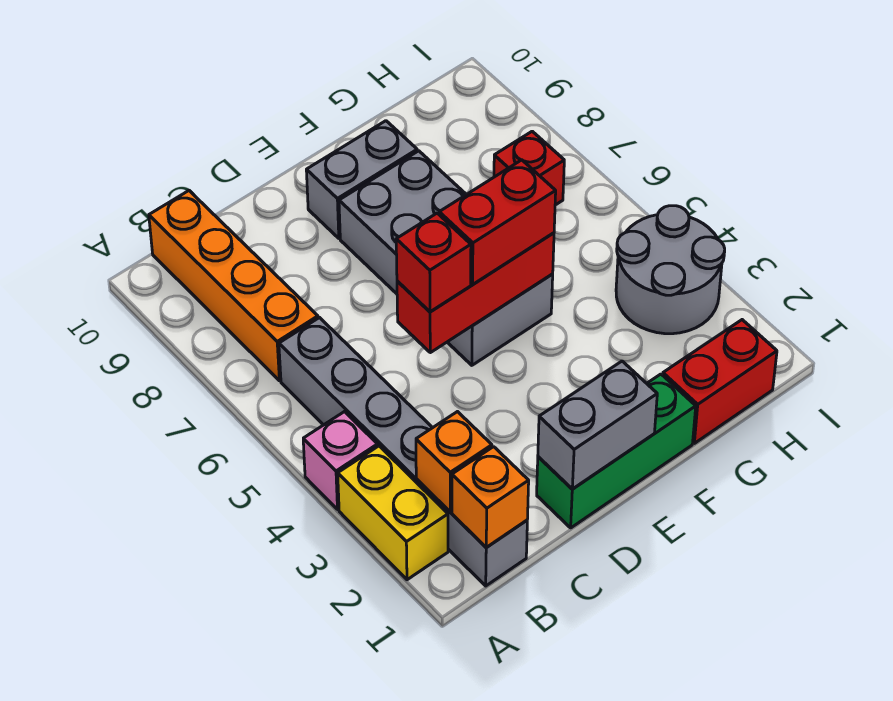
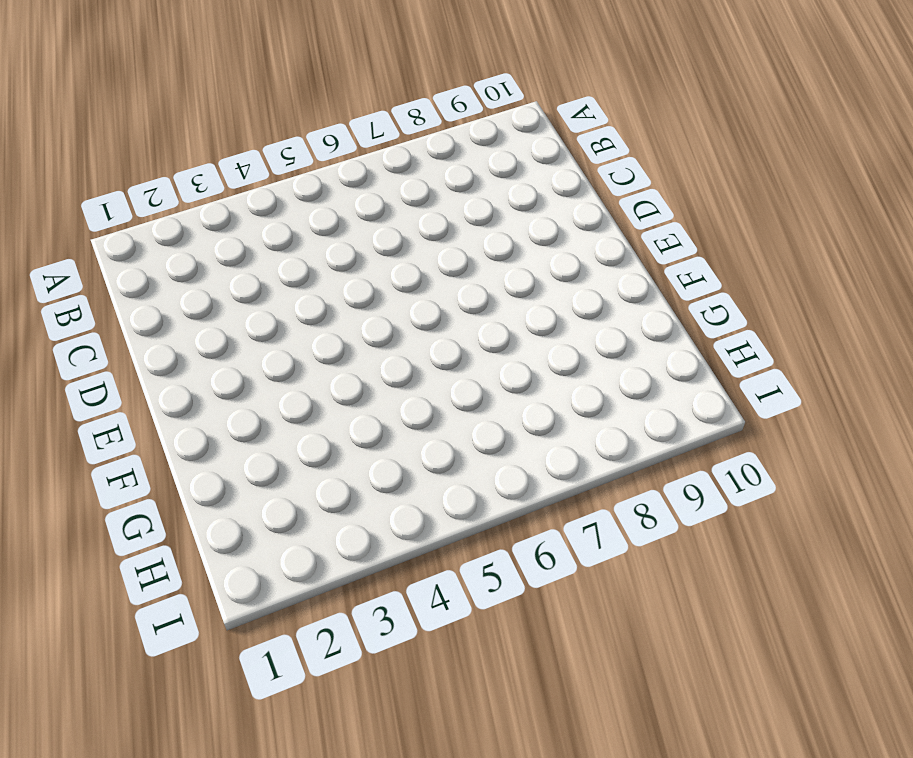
none -> yellow 1x2 brick [338,446,448,580]
none -> pink 1x1 brick [303,412,378,509]
none -> grey 1x6 brick [279,318,527,586]

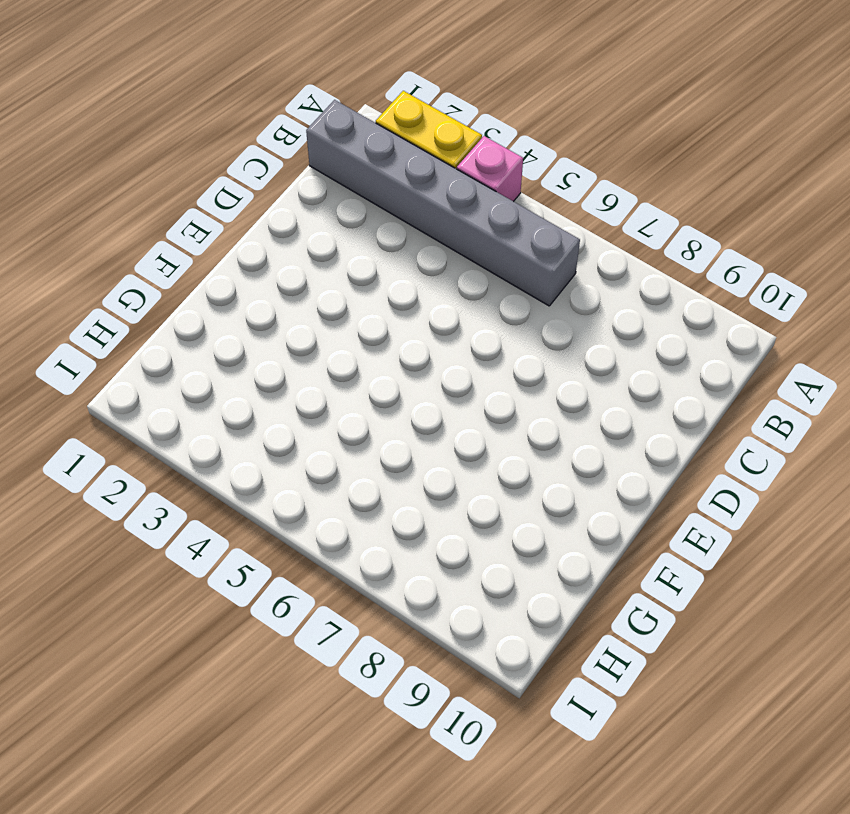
none -> orange 1x4 brick [149,191,318,381]
none -> green 1x3 brick [537,374,696,528]
none -> grey 2x4 brick [339,151,553,365]

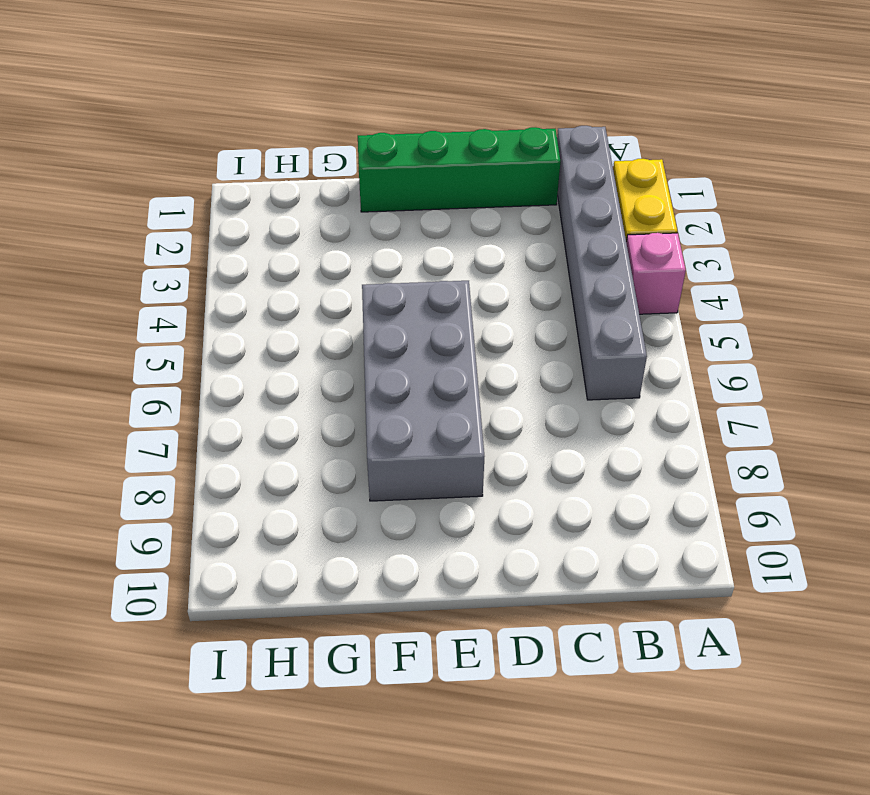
green 1x4 brick [358,127,560,212] -> green 1x3 brick [537,374,696,528]
none -> orange 1x4 brick [149,191,318,381]
none -> grey 1x2 brick [306,121,417,238]
none -> red 1x2 brick [663,320,777,443]

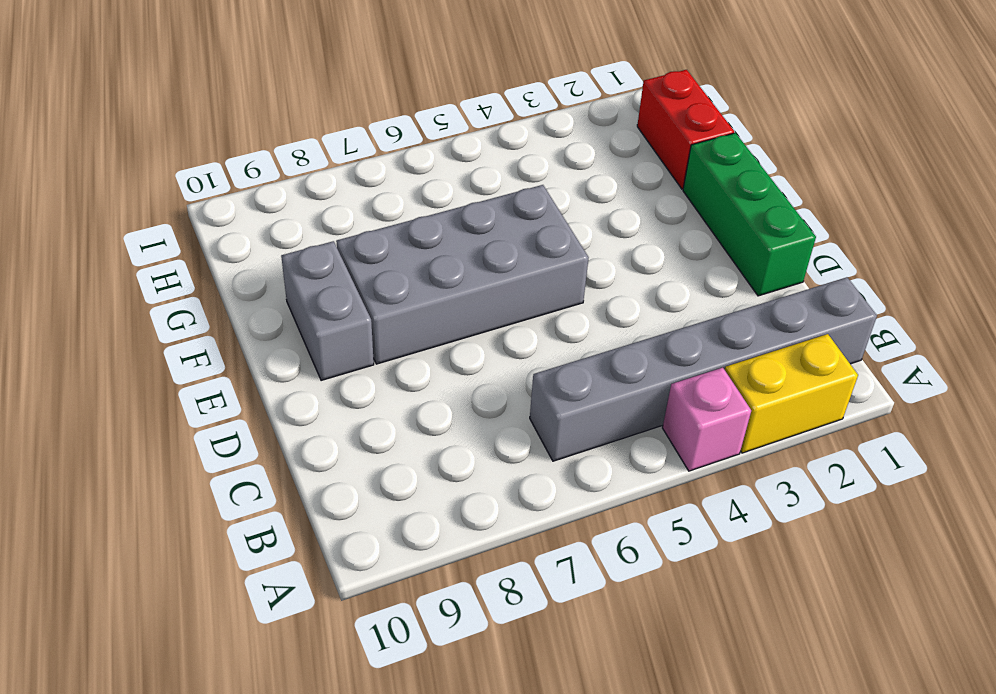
none -> orange 1x4 brick [149,191,318,381]
none -> grey 2x2 round brick [616,206,725,334]
none -> red 1x1 brick [494,131,564,205]

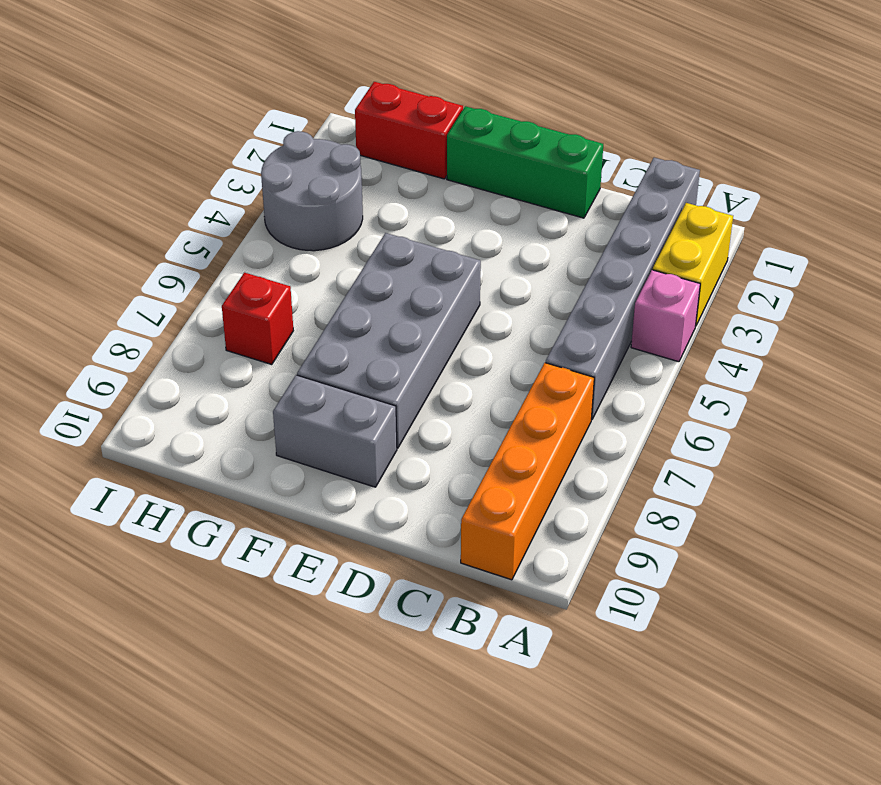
none -> orange 1x1 brick [452,447,529,547]
none -> orange 1x1 brick [416,412,492,512]
none -> grey 1x2 brick [538,361,657,489]

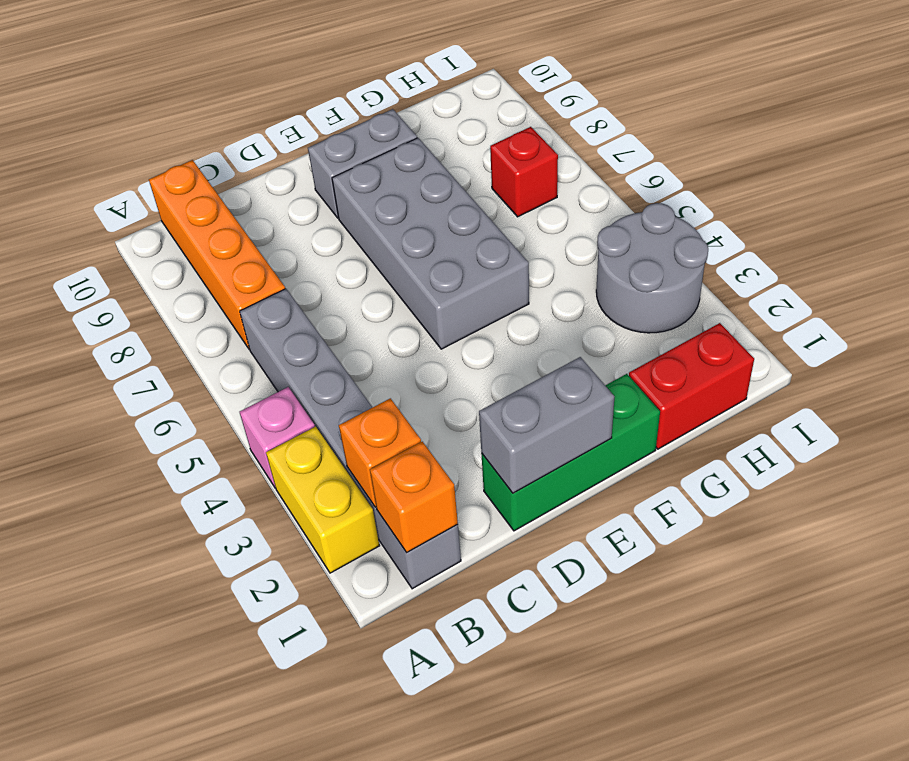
none -> red 1x3 brick [397,233,554,353]
none -> red 1x1 brick [396,213,471,312]
none -> red 1x2 brick [439,160,556,284]

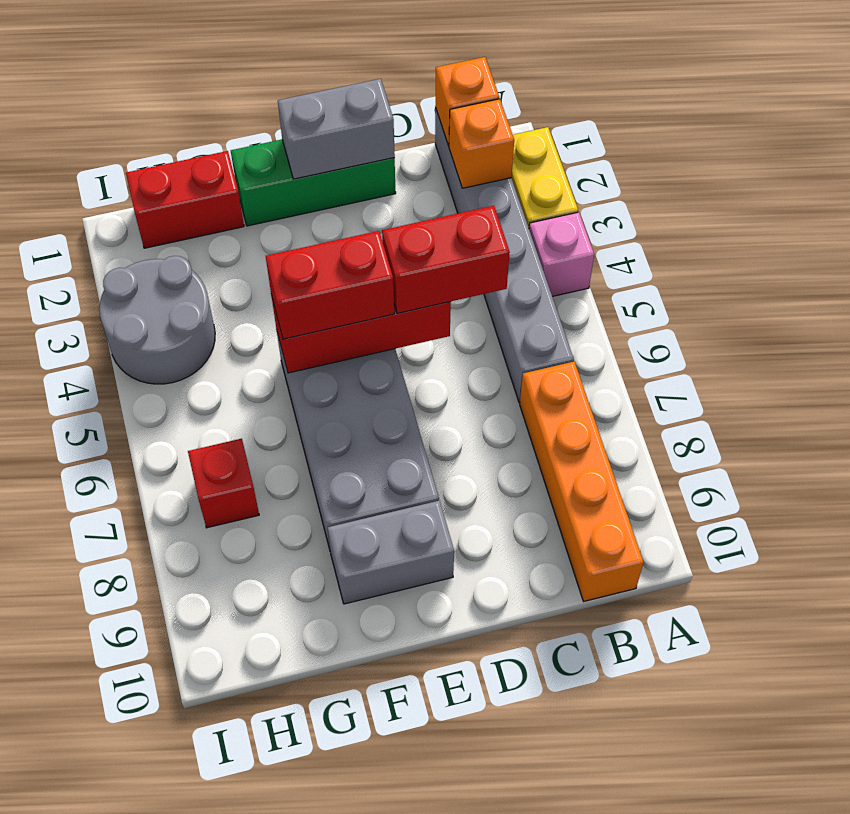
red 1x2 brick [382,206,510,314] -> red 1x1 brick [396,213,471,312]

